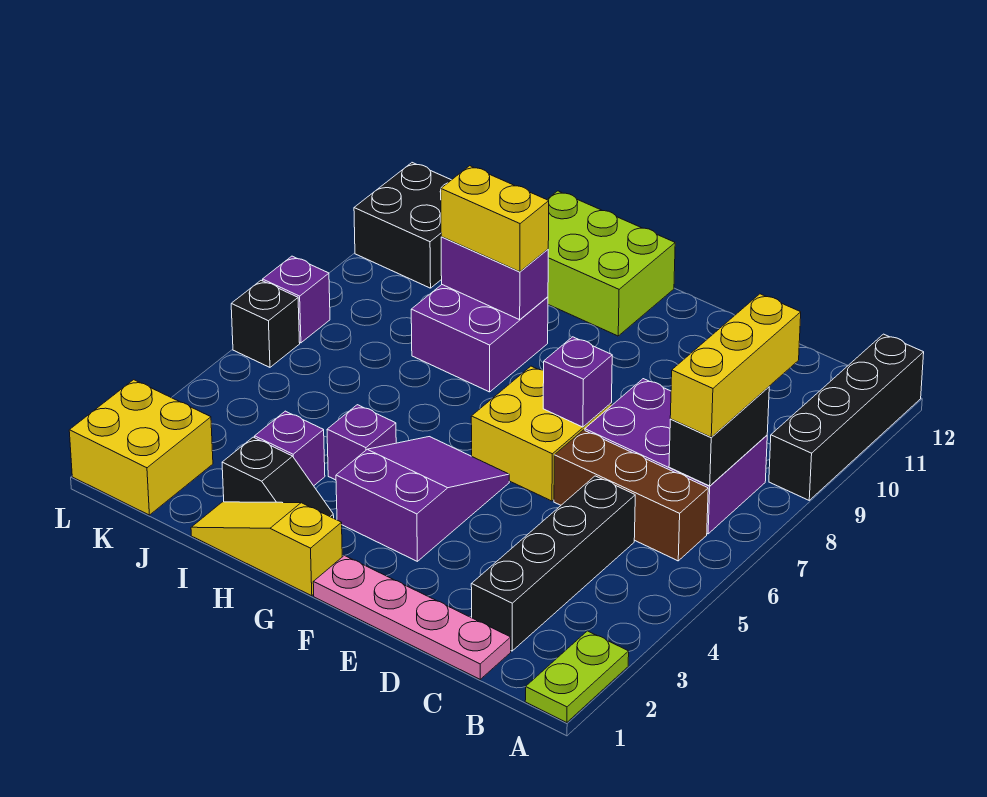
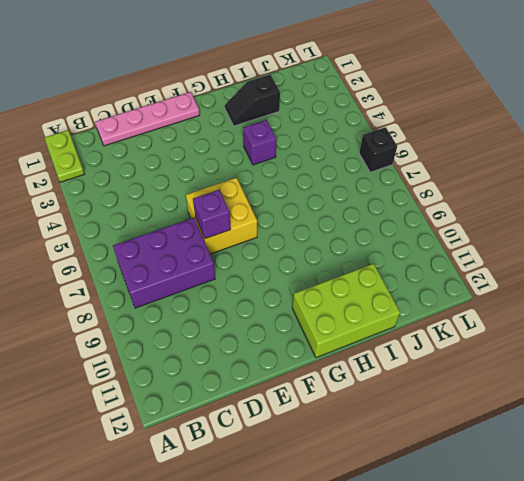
none -> black 1x4 brick [769,334,924,500]
none -> brown 1x3 brick [554,430,708,561]
none -> black 1x4 brick [471,476,635,651]

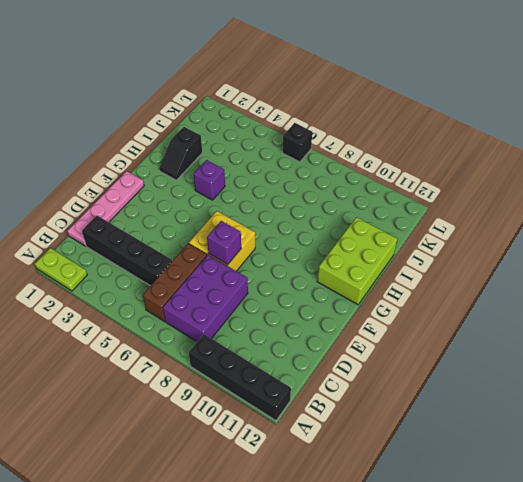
none -> purple 2x3 slope [336,437,509,561]
none -> yellow 1x3 slope [191,502,342,596]
none -> purple 2x2 brick [411,285,548,392]

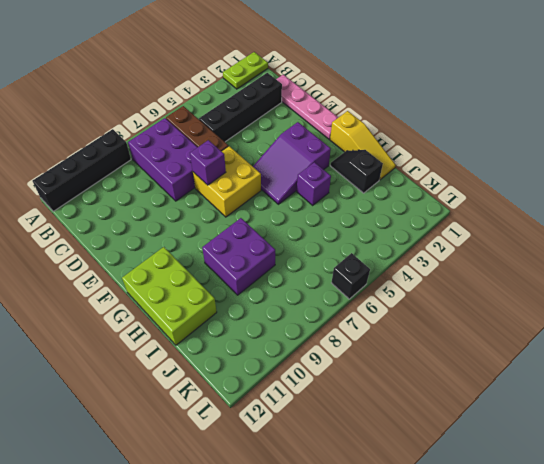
none -> purple 1x1 brick [255,411,325,486]
none -> yellow 2x2 brick [69,380,213,515]
none -> black 2x2 brick [354,163,451,288]

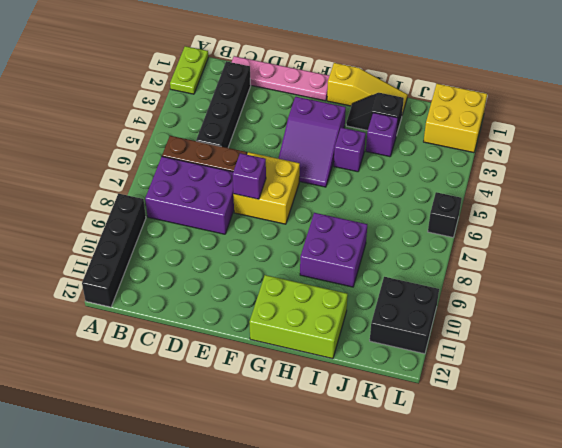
none -> purple 1x1 brick [263,256,330,343]
none -> black 1x2 brick [669,387,769,486]
none -> purple 1x2 brick [441,237,548,320]

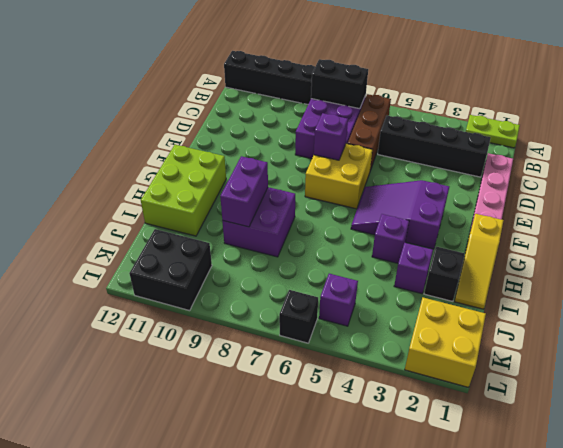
purple 1x1 brick [319,274,358,326] -> purple 1x1 brick moved to [263,256,330,343]
none -> yellow 1x3 brick [670,294,801,437]
none -> yellow 1x2 brick [441,166,549,272]

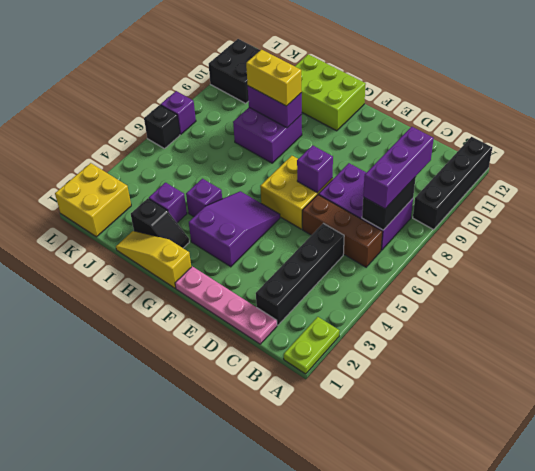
purple 1x3 brick [363,127,434,209] -> yellow 1x3 brick [670,294,801,437]

